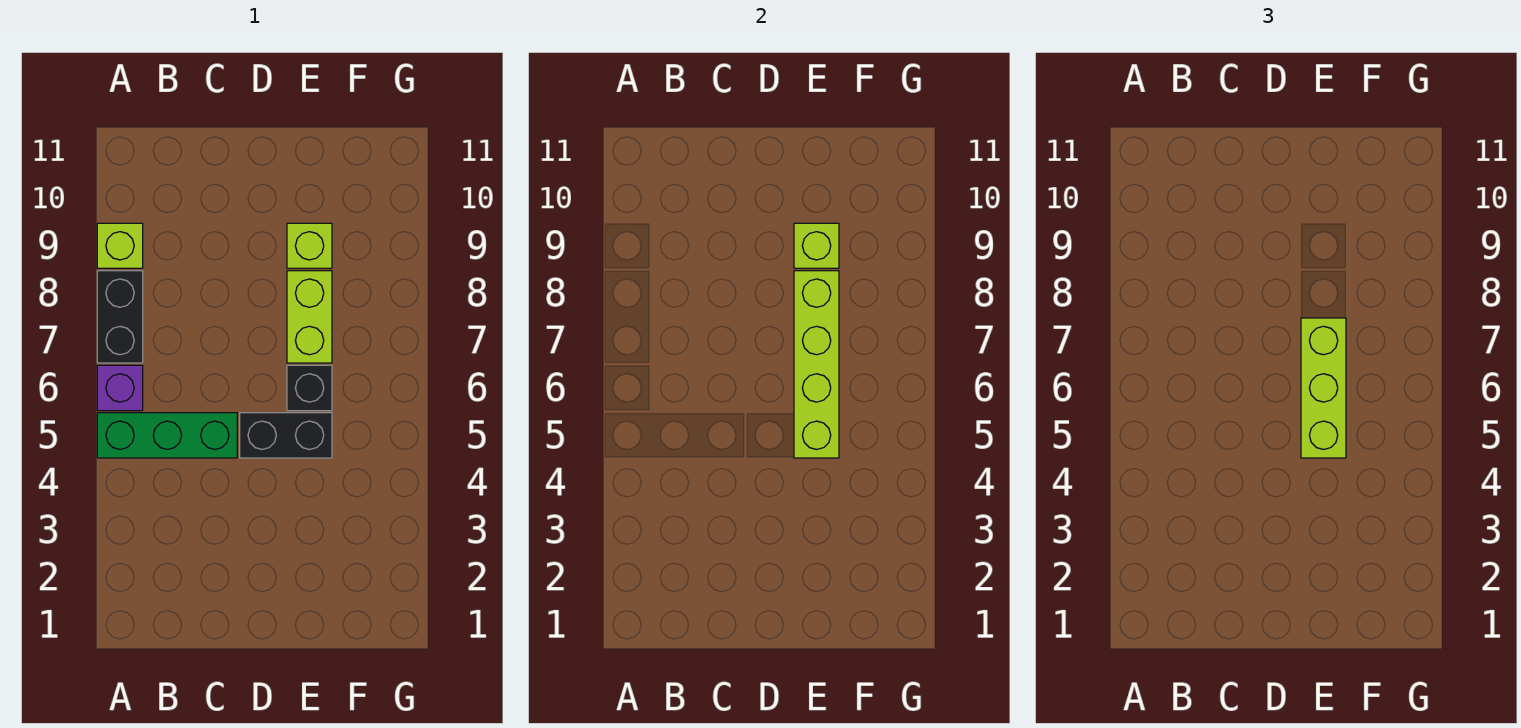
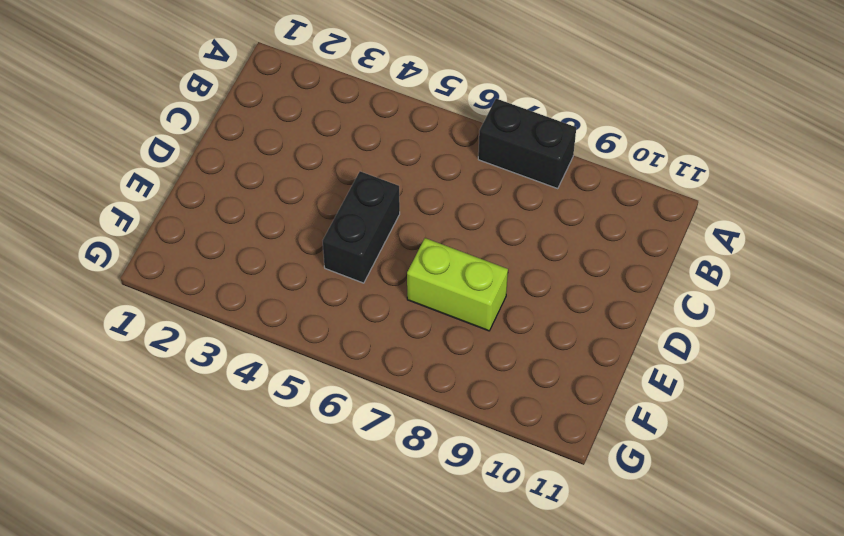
none -> green 1x3 brick [97,413,237,458]
none -> purple 1x1 brick [97,365,143,411]

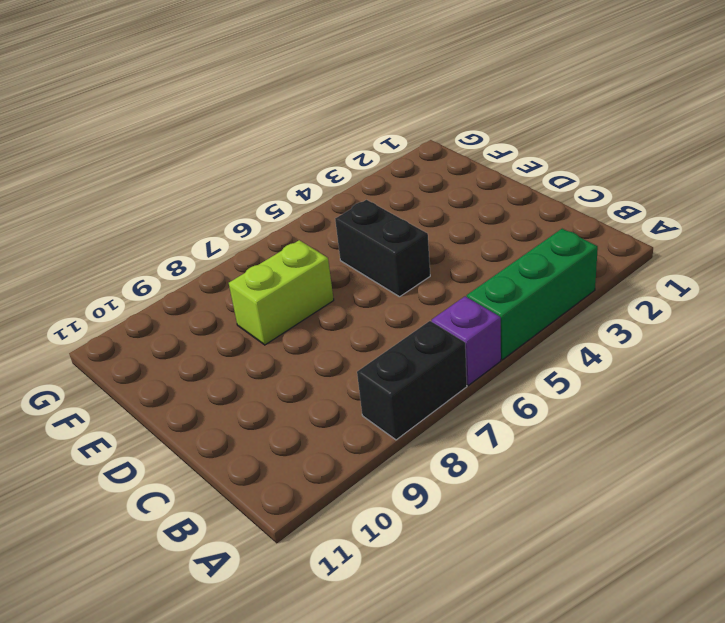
green 1x3 brick [467,229,598,360] -> green 1x3 brick turned to [97,413,237,458]
none -> lime 1x1 brick [97,223,143,268]
none -> black 1x1 brick [287,365,332,411]

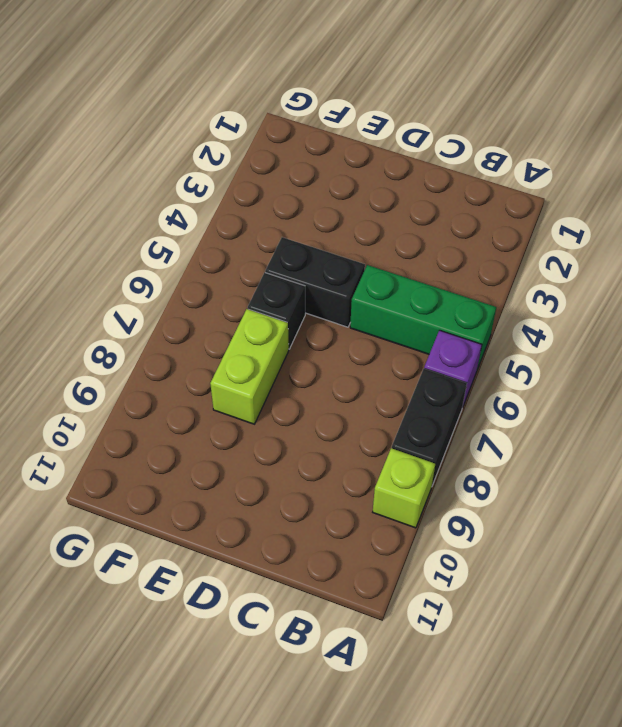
none -> lime 1x1 brick [287,223,332,268]
none -> lime 1x4 brick [794,271,839,458]

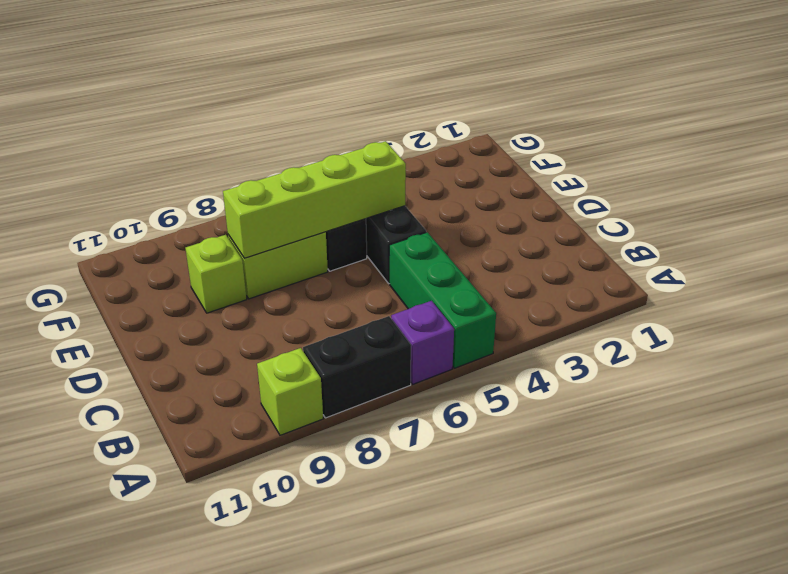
none -> lime 1x1 brick [794,223,839,268]
none -> lime 1x3 brick [1301,318,1346,458]

